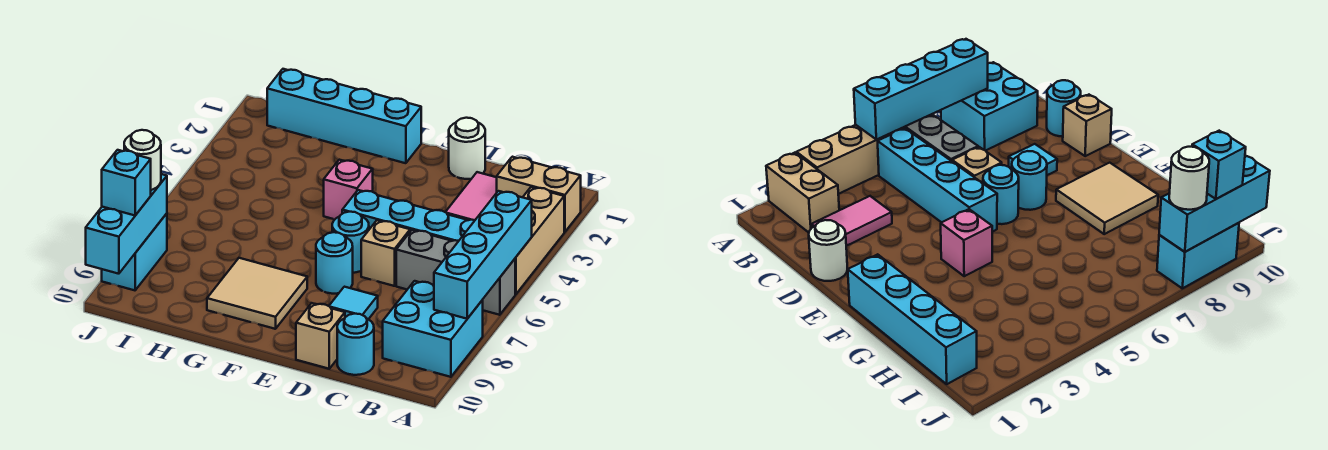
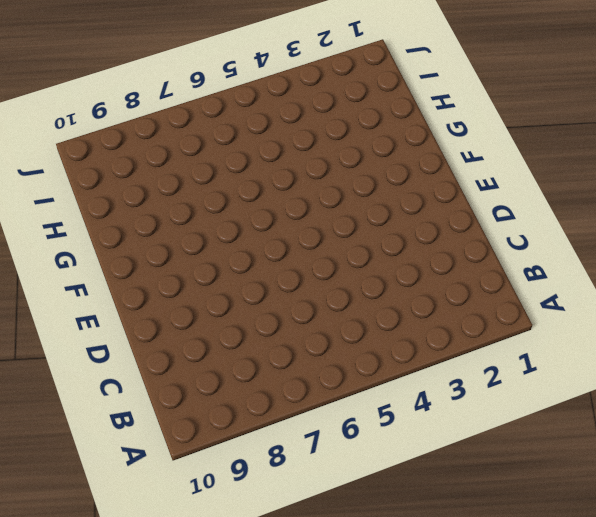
none -> tan 1x2 brick [497,157,581,232]
none -> tan 1x3 brick [515,187,564,294]
none -> grey 1x3 brick [396,230,515,315]

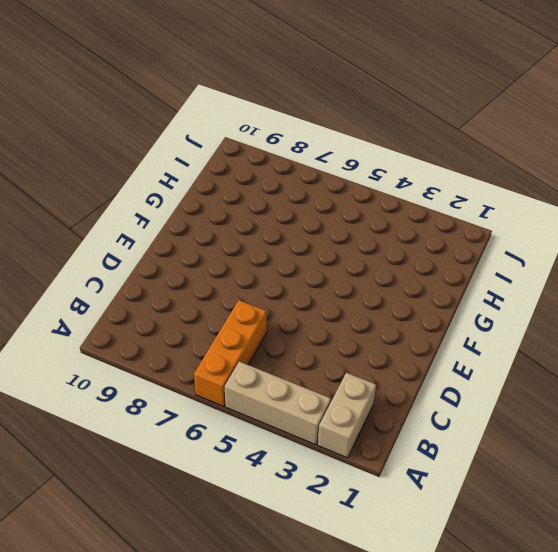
orange 1x3 brick [194,300,267,407] -> grey 1x3 brick [396,230,515,315]
none -> cyan 2x2 brick [383,281,483,377]
none -> cyan 1x4 brick [342,190,475,241]
none -> pink 1x2 tile [446,172,497,220]

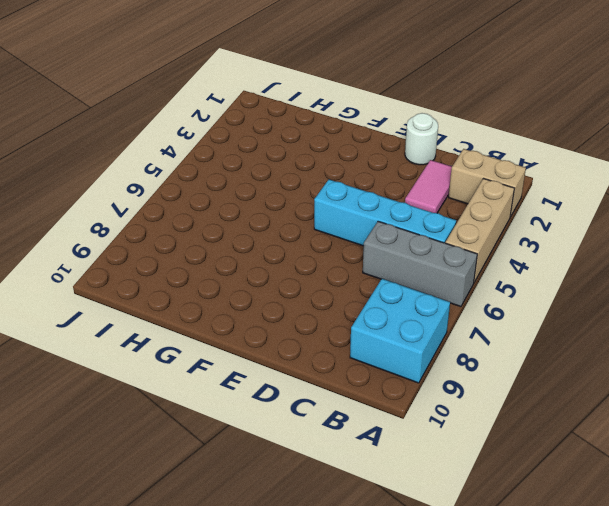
none -> cyan 1x1 round brick [337,314,374,375]
none -> tan 1x1 brick [361,220,410,286]
none -> cyan 1x1 tile [329,287,378,319]

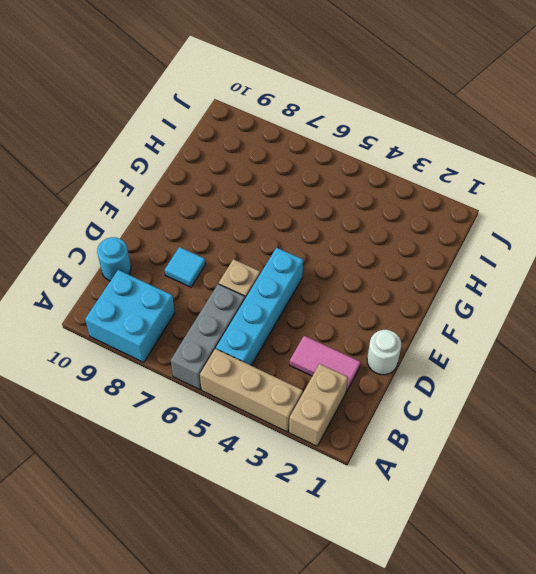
none -> tan 1x1 brick [296,303,345,369]
none -> cyan 1x1 round brick [332,212,369,273]
none -> cyan 1x1 round brick [316,232,353,294]

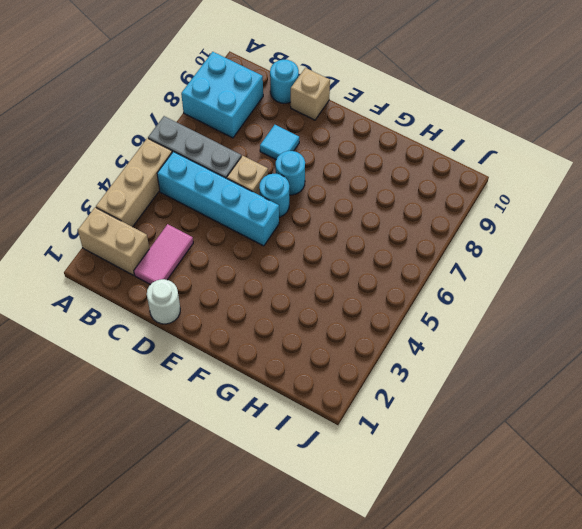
none -> cyan 1x4 brick [267,69,421,163]
none -> pink 1x1 brick [324,160,373,219]
none -> tan 2x2 tile [207,258,307,329]

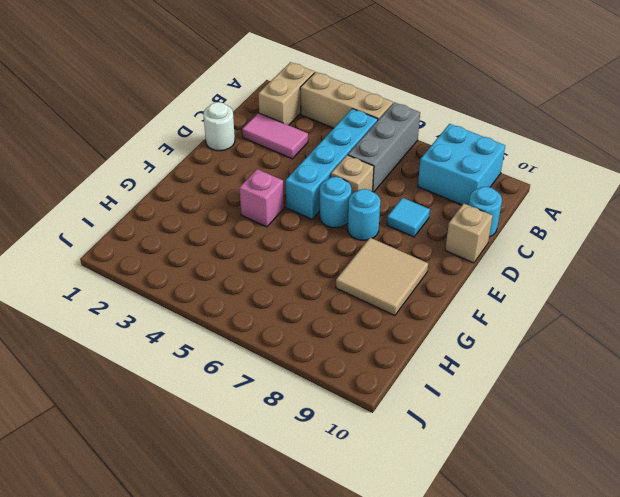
none -> cyan 1x4 brick [267,69,421,163]
none -> cyan 1x2 brick [102,213,167,290]
none -> cyan 1x4 brick [434,191,532,319]

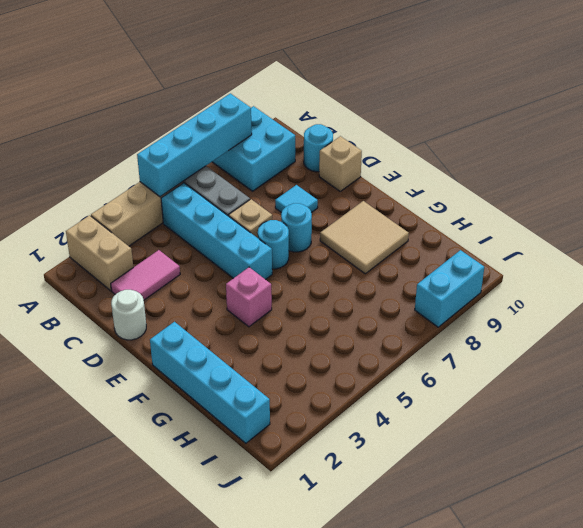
none -> cyan 1x3 brick [86,174,167,274]
none -> white 1x1 round brick [124,130,161,190]
none -> cyan 1x1 brick [102,150,151,215]

